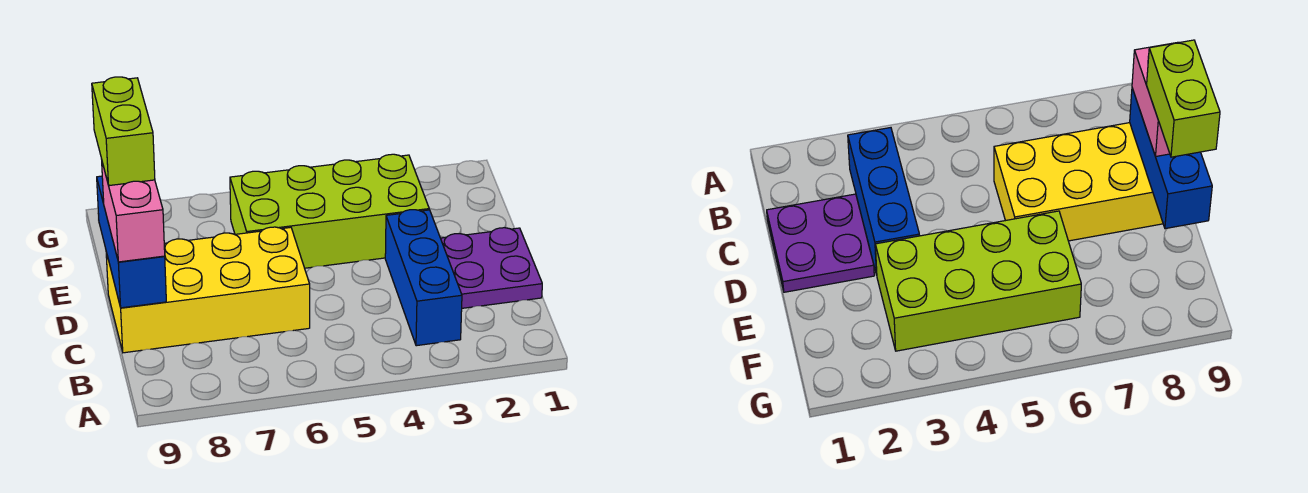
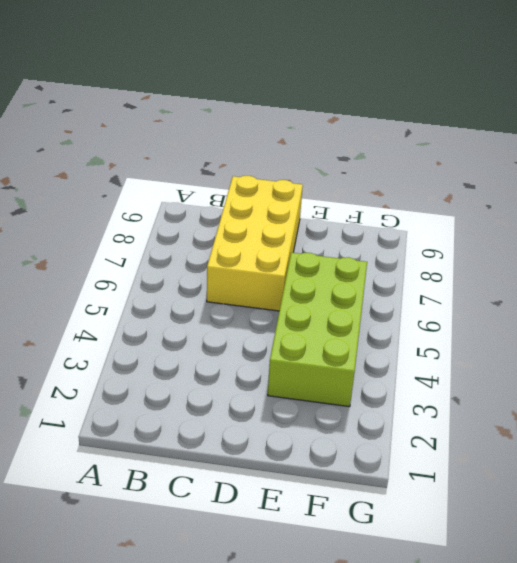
none -> blue 1x3 brick [385,210,462,346]
none -> purple 2x2 plate [441,228,542,308]

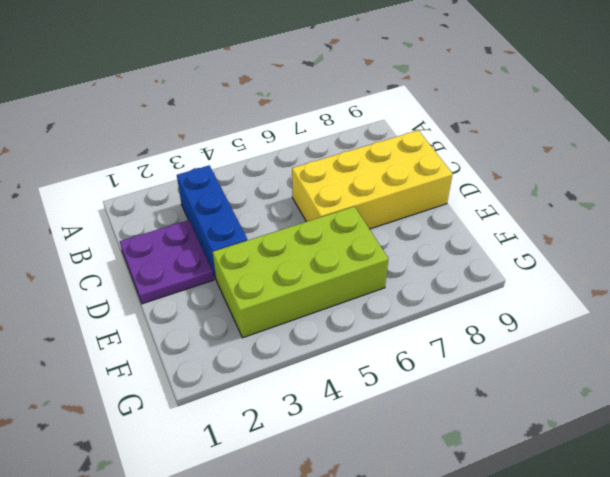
none -> blue 1x3 brick [97,176,166,308]
none -> pink 1x2 brick [102,163,165,262]

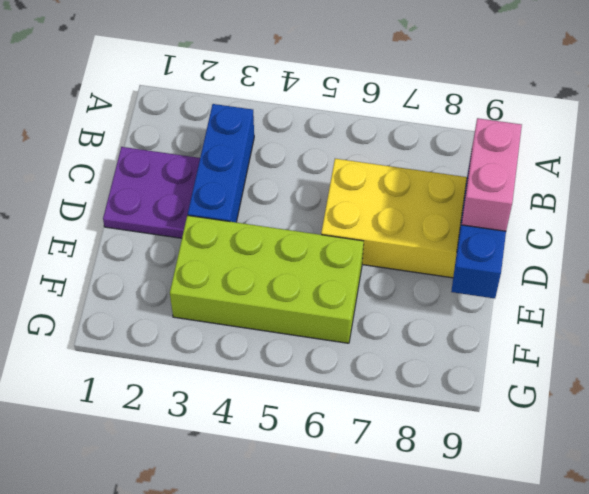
none -> lime 1x2 brick [92,77,155,186]

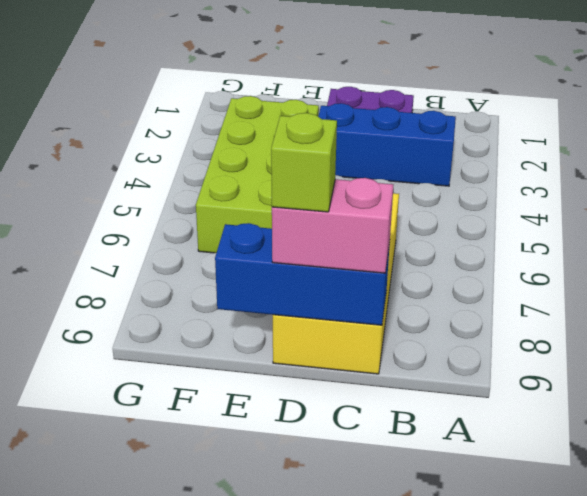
lime 1x1 brick [271,113,337,212] -> lime 1x2 brick [92,77,155,186]

